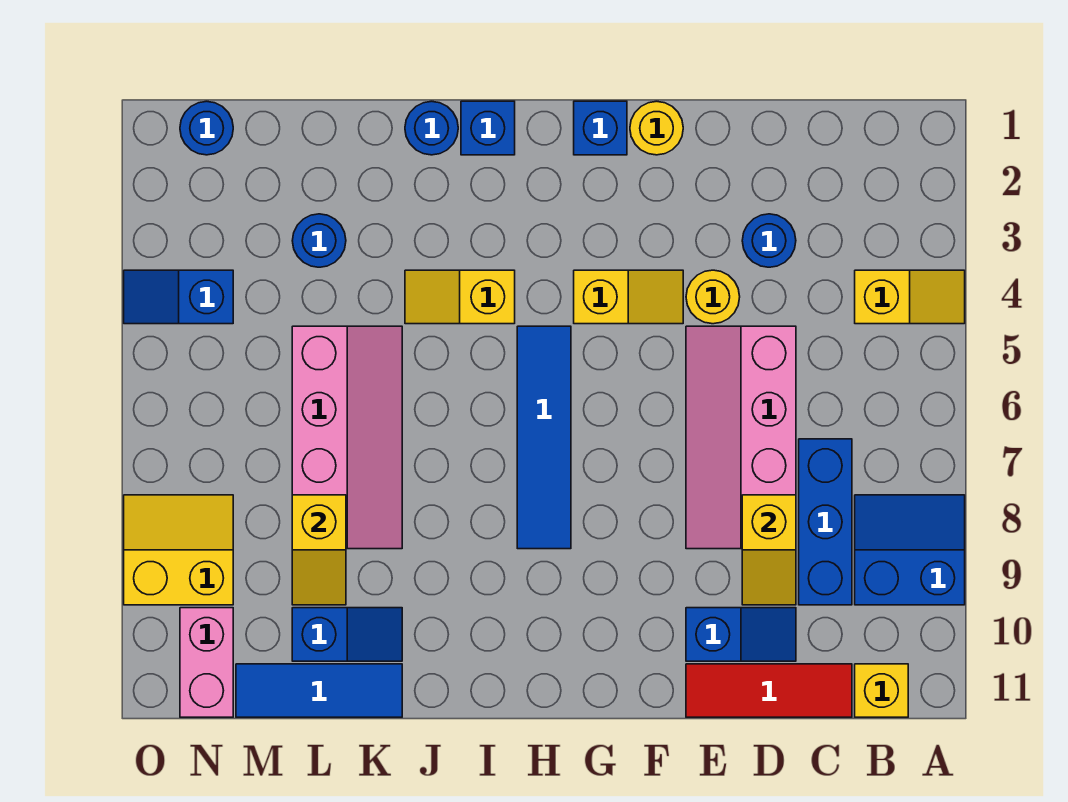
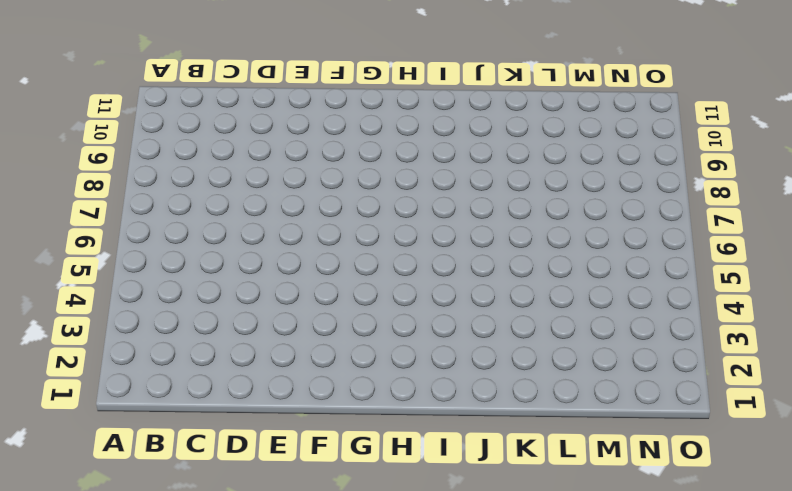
none -> yellow 1x2 slope [855,270,965,324]
none -> blue 2x2 slope [855,495,965,605]
none -> yellow 1x1 brick [855,664,908,717]

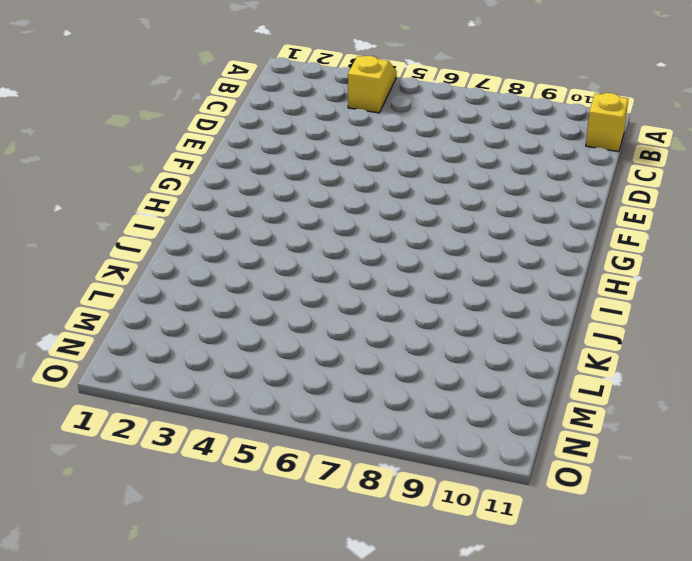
none -> blue 2x2 slope [855,495,965,605]
none -> blue 1x3 brick [799,439,852,605]
none -> red 1x3 tile [686,664,852,717]

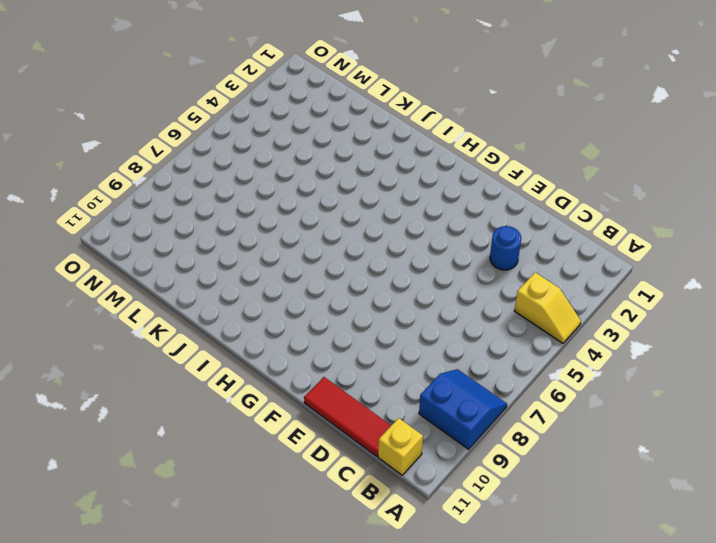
none -> blue 1x3 brick [799,439,852,605]
none -> pink 2x4 slope [686,326,796,549]
none -> blue 1x2 slope [686,608,796,661]

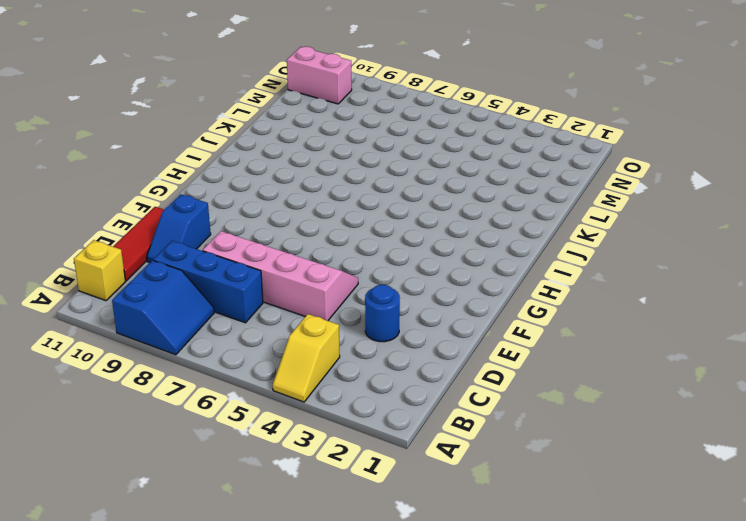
none -> yellow 1x1 round brick [686,270,740,324]
none -> yellow 1x1 round brick [630,101,683,155]
none -> yellow 1x2 slope [574,270,683,324]

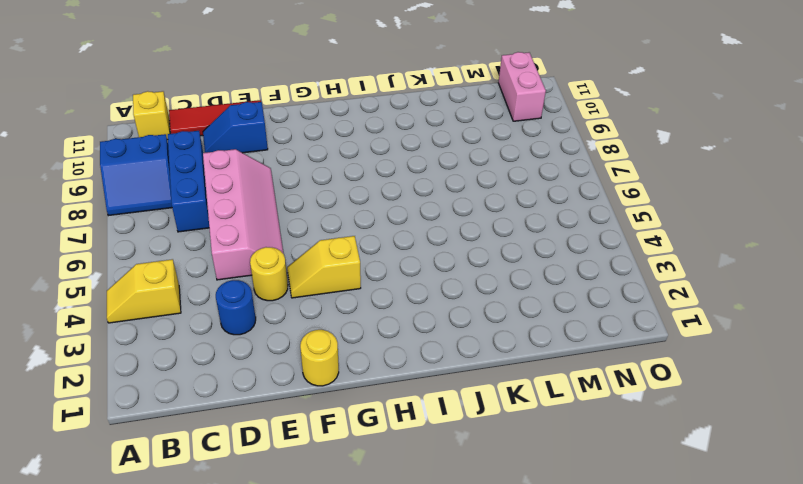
none -> blue 1x1 brick [574,101,627,155]
none -> blue 1x4 tile [517,326,571,549]
none -> blue 1x1 brick [461,101,515,155]

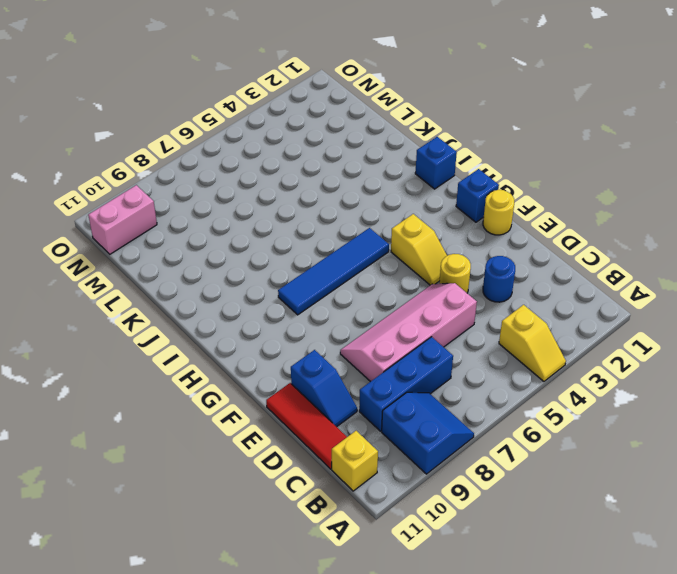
none -> yellow 1x2 slope [405,270,515,324]
none -> blue 1x1 round brick [405,101,458,155]
none -> pink 2x4 slope [292,326,402,549]

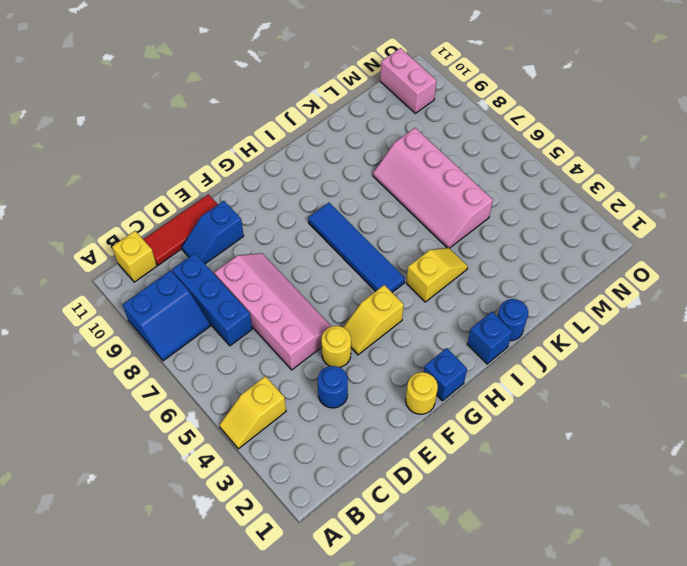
none -> blue 1x2 slope [292,608,402,661]
none -> blue 1x3 tile [236,664,402,717]
none -> blue 1x1 round brick [292,214,346,267]

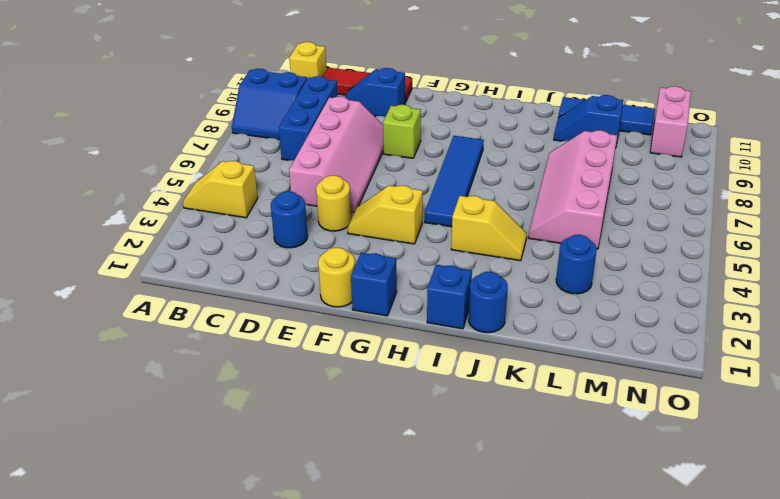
lime 1x1 brick [383,105,421,158] -> none
none -> blue 1x1 round brick [180,101,233,155]
none -> blue 1x2 slope [124,270,233,324]
none -> yellow 2x2 slope [124,495,233,605]

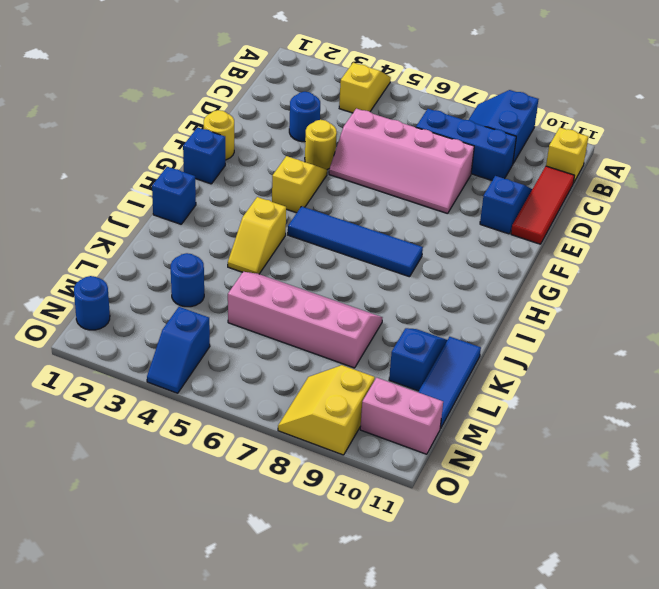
none -> blue 1x1 round brick [405,101,458,155]
none -> yellow 1x2 slope [742,495,796,605]
none -> yellow 1x2 slope [292,495,346,605]

